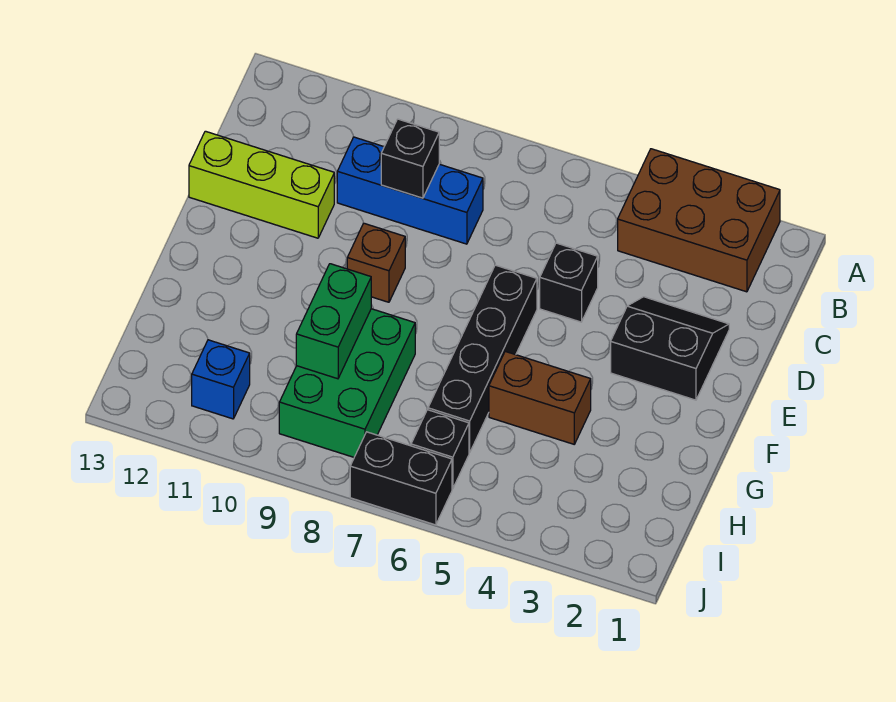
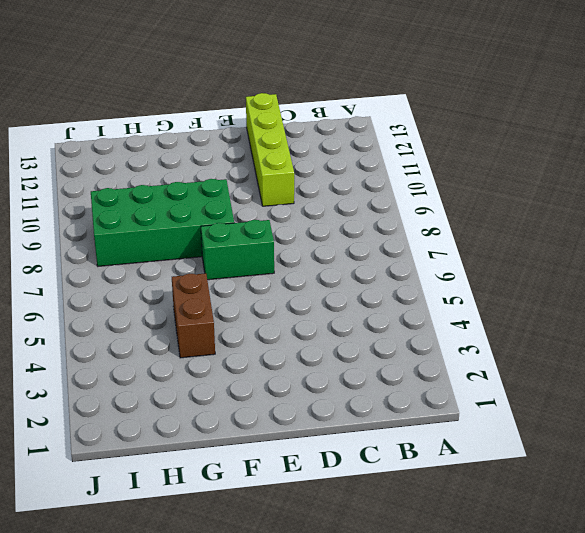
lime 1x4 brick [246,93,294,206] -> lime 1x3 brick [189,131,334,238]
green 1x2 brick [201,220,274,280] -> green 1x2 brick moved to [296,264,371,379]
green 2x4 brick [91,179,234,266] -> green 2x3 brick [279,309,415,457]
none -> brown 2x3 brick [618,149,780,292]
none -> blue 1x3 brick [337,137,483,244]
none -> black 2x2 slope [611,297,729,400]

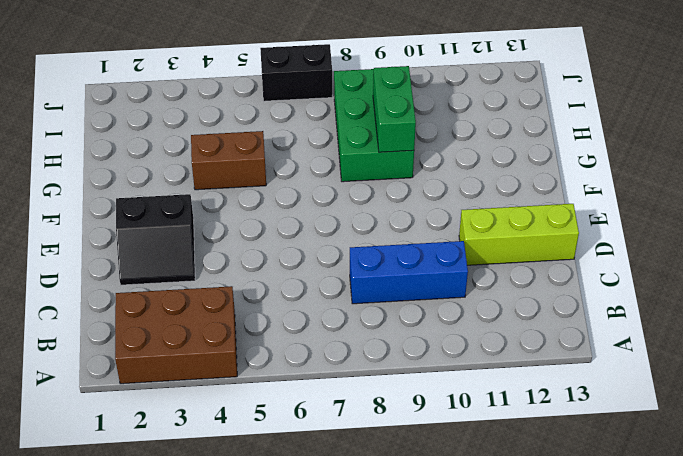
none -> black 1x1 brick [540,243,598,322]
none -> black 1x4 brick [428,265,537,453]
none -> brown 1x1 brick [347,223,405,302]

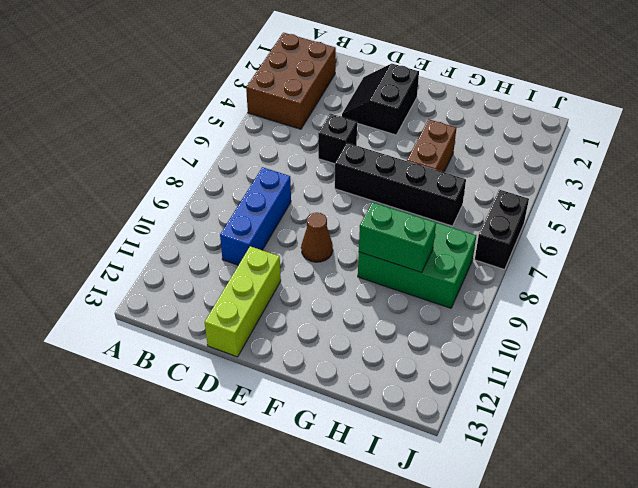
brown 1x1 cone [301,213,333,262] -> brown 1x1 brick [347,223,405,302]
none -> black 1x1 brick [411,410,469,489]
none -> blue 1x1 brick [192,340,250,419]
none -> black 1x1 brick [381,119,439,198]

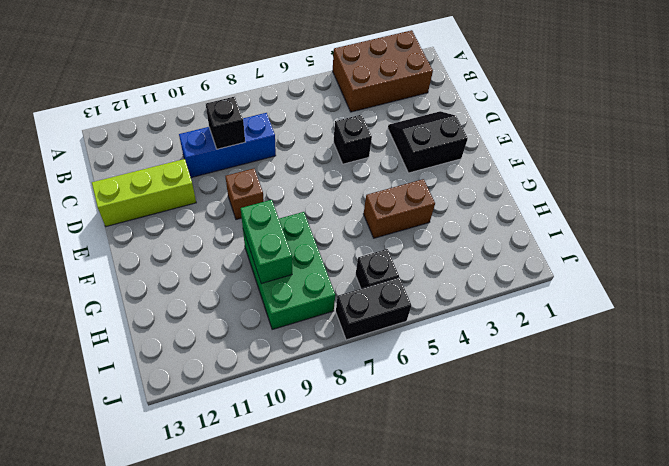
none -> black 1x4 brick [428,265,537,453]
none -> blue 1x1 brick [192,340,250,419]

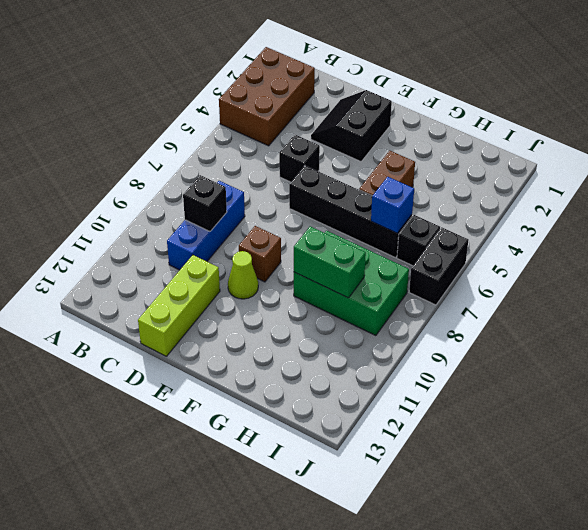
lime 1x1 cone [228,251,258,299] -> none
blue 1x1 brick [371,177,414,233] -> blue 1x1 brick moved to [192,340,250,419]

